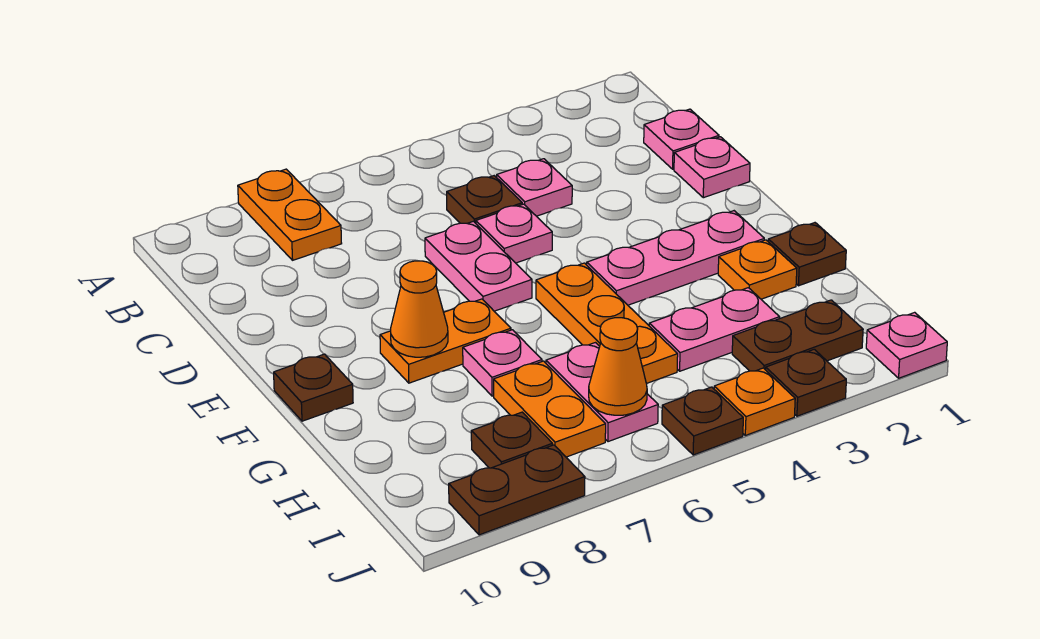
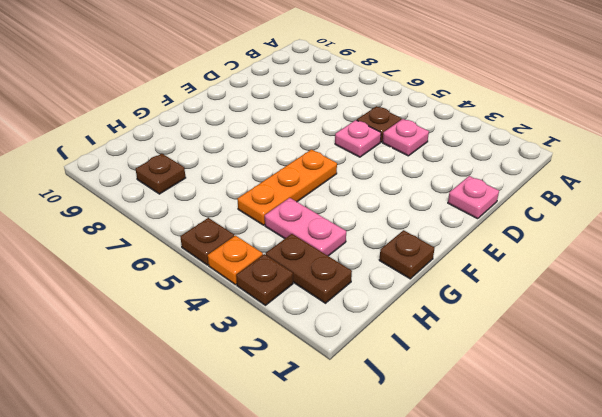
none -> orange 1x2 plate [238,169,342,260]
none -> pink 1x1 plate [644,109,719,169]
none -> pink 1x2 plate [425,221,532,311]

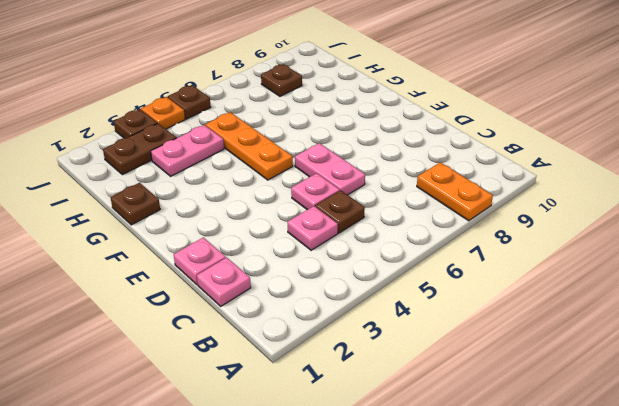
none -> pink 1x3 plate [587,211,764,305]
none -> orange 1x2 plate [380,299,511,383]
none -> brown 1x1 plate [274,354,353,421]

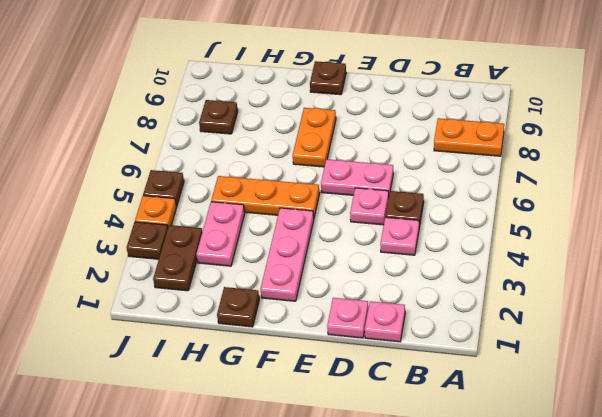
none -> orange 1x1 plate [718,240,797,299]
none -> pink 1x1 plate [463,330,542,396]
none -> pink 1x2 plate [546,343,658,442]

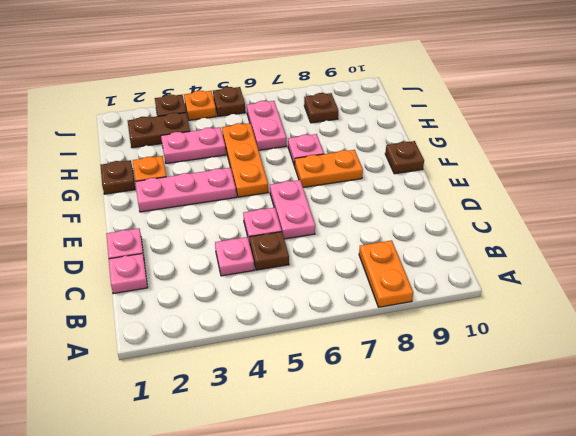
none -> orange 1x2 plate [494,361,606,457]
none -> pink 1x1 plate [866,312,947,378]
none -> brown 1x2 plate [449,445,585,535]

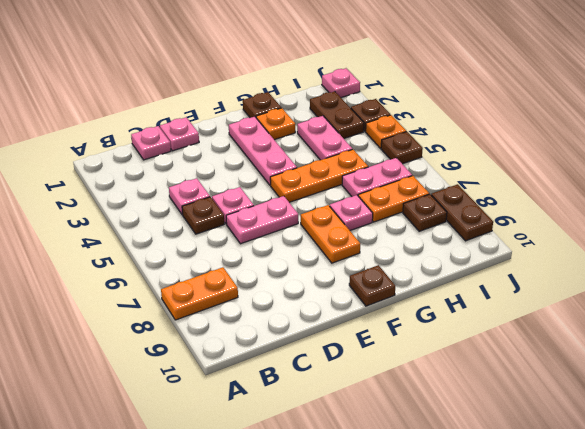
none -> orange 1x1 cone [391,261,448,357]
none -> orange 1x1 cone [589,318,647,415]

